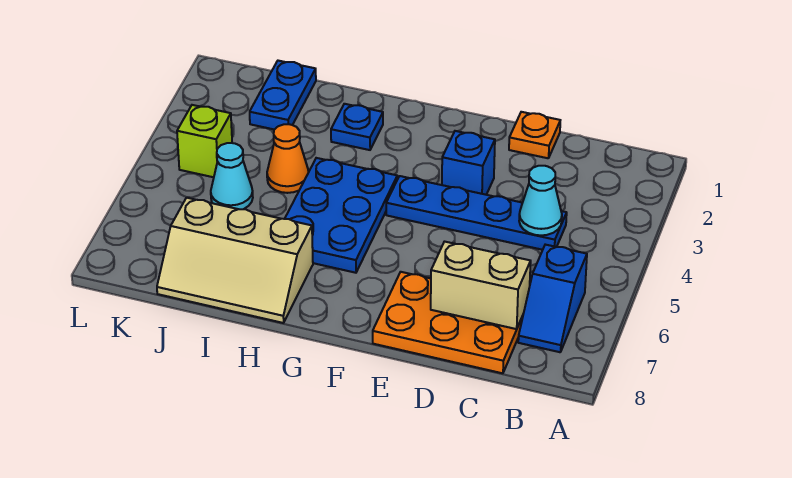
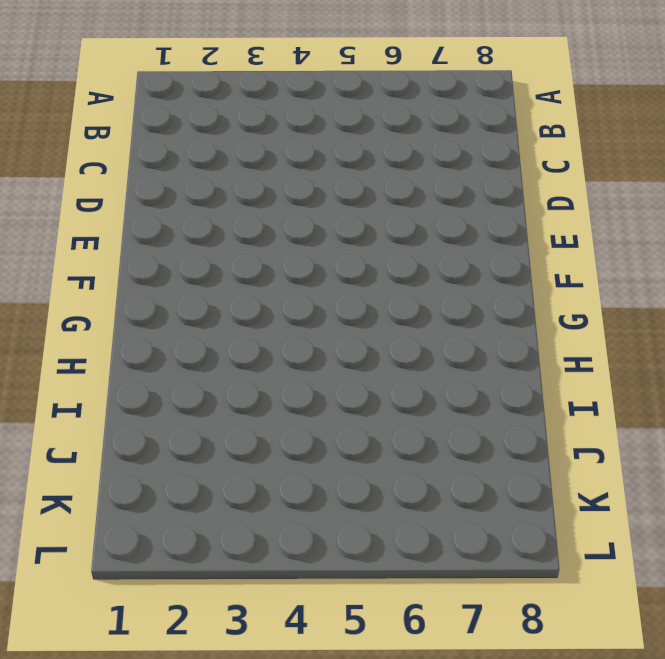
none -> blue 1x2 slope [518,245,587,352]
none -> blue 1x4 plate [386,176,567,250]
none -> orange 2x3 plate [373,272,523,373]

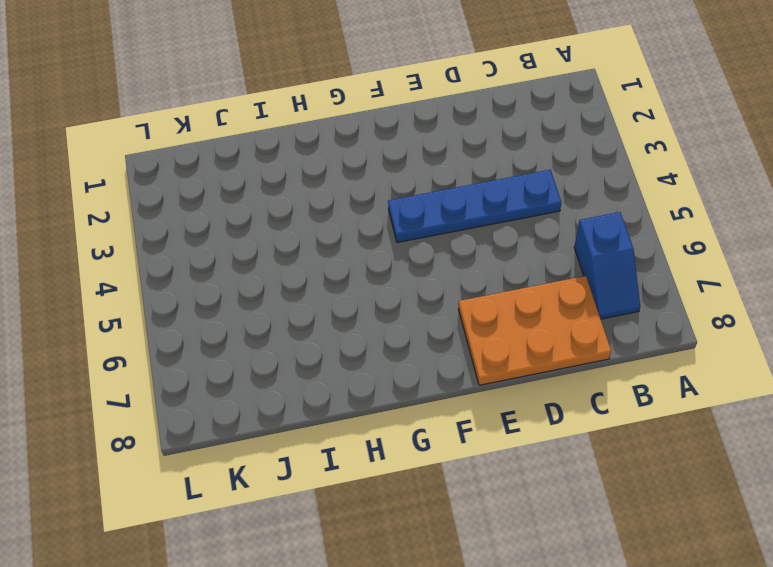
none -> orange 1x1 plate [509,112,560,158]
none -> blue 1x1 brick [442,131,495,195]
none -> blue 2x3 plate [285,158,397,273]

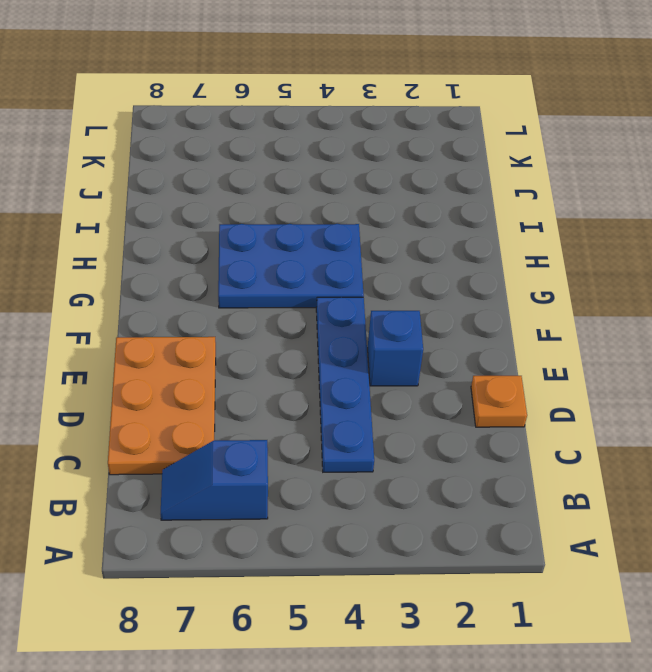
none -> blue 1x1 plate [331,104,383,150]
none -> tan 2x3 slope [157,198,313,323]
none -> orange 1x1 cone [267,124,309,193]

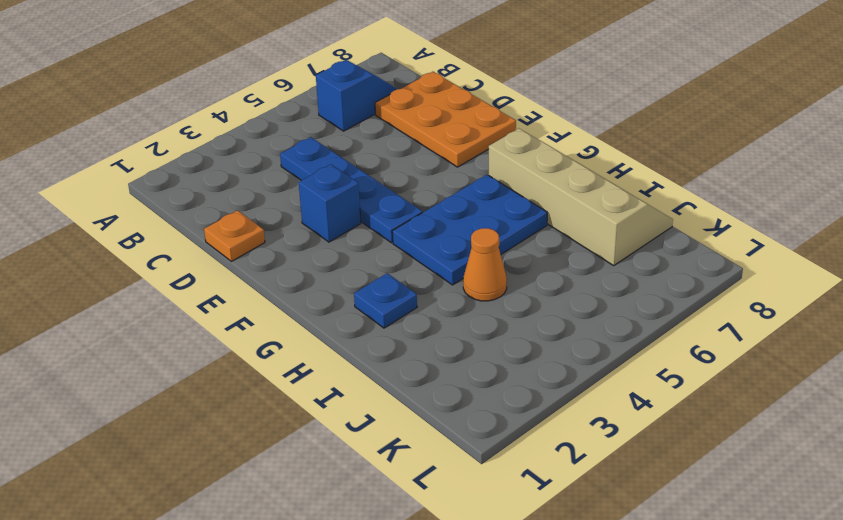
tan 2x4 slope [489,129,673,265] -> tan 2x3 slope [157,198,313,323]
none -> blue 1x2 plate [250,61,316,130]
none -> cyan 1x1 cone [211,143,253,209]
none -> lime 1x1 brick [177,105,232,177]

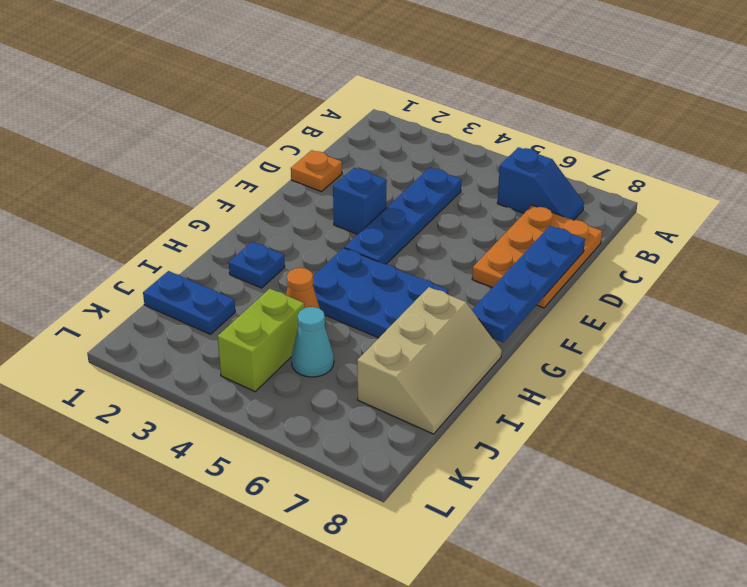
blue 1x4 plate [472,226,585,342] -> none
lime 1x2 brick [218,289,304,391] -> lime 1x1 brick [177,105,232,177]
none -> cyan 1x1 cone [519,166,562,235]
none -> tan 1x2 brick [431,242,531,329]

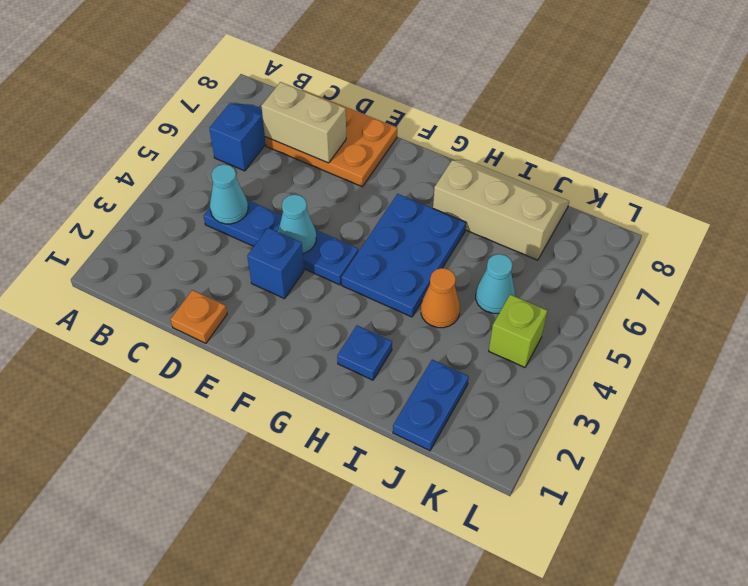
cyan 1x1 cone [278,194,316,253] -> none

